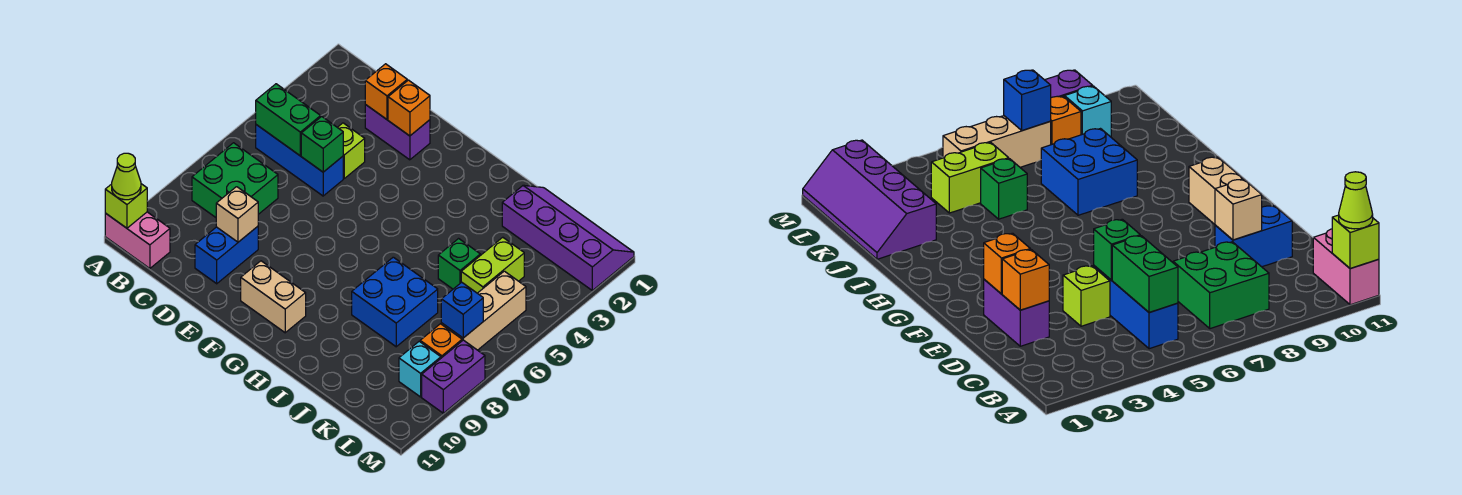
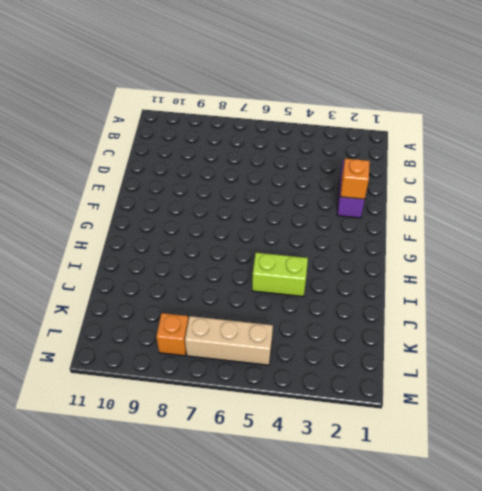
lime 1x2 brick [252,253,308,297] -> lime 1x2 brick moved to [461,237,524,293]
none -> pink 1x2 brick [105,212,170,269]
none -> blue 1x3 brick [256,125,343,196]
none -> green 2x2 brick [192,143,278,217]

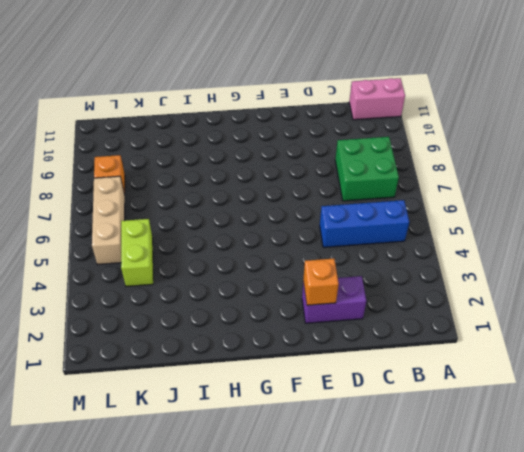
none -> lime 1x1 brick [337,123,365,178]
none -> blue 1x2 brick [195,226,258,284]
none -> tan 1x2 brick [241,261,306,333]

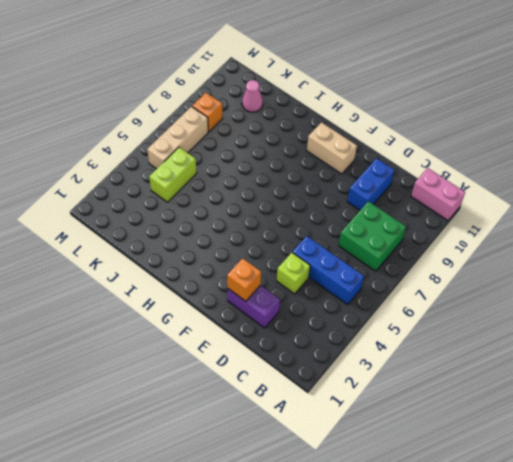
pink 1x1 cone [242,80,263,112] -> none
none -> blue 2x2 brick [352,257,438,347]
none -> purple 2x4 slope [502,185,634,290]
none -> green 1x1 brick [438,239,480,289]

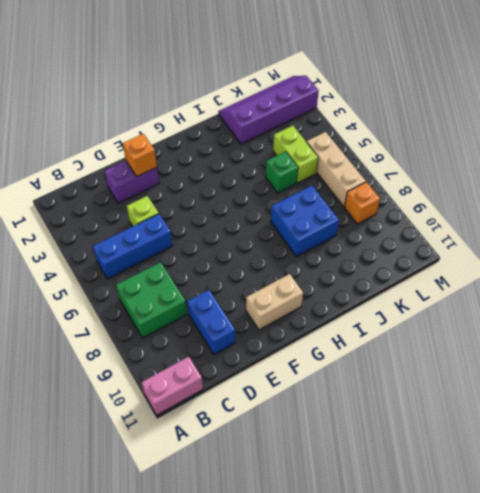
none -> cyan 1x1 brick [399,341,441,397]
none -> purple 1x2 brick [422,340,485,413]
none -> lime 1x1 brick [105,184,147,228]

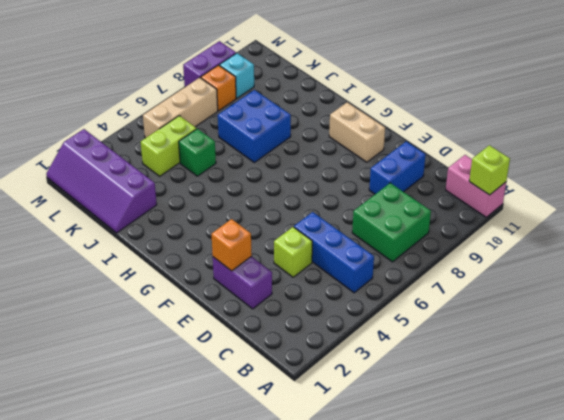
none -> green 1x2 brick [256,84,321,156]
none -> orange 1x1 brick [365,64,407,119]
none -> green 1x1 brick [301,116,343,172]

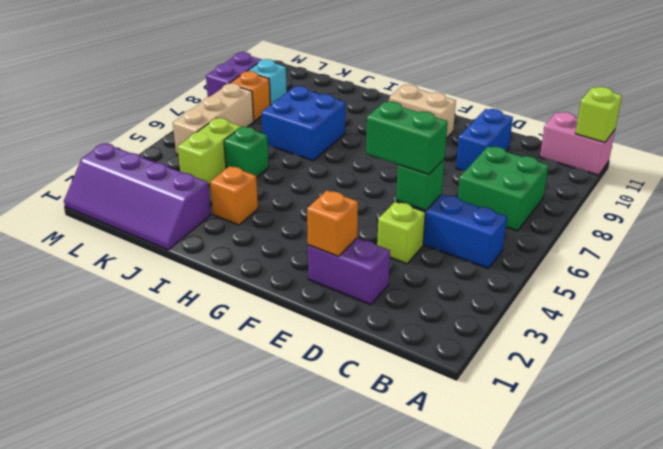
green 1x2 brick [366,102,448,175] -> green 1x2 brick moved to [256,84,321,156]
orange 1x1 brick [210,166,258,225] -> orange 1x1 brick moved to [365,64,407,119]
none -> tan 1x1 brick [216,187,258,242]
none -> blue 1x1 brick [441,282,483,338]
none -> lime 1x1 cone [112,153,141,200]

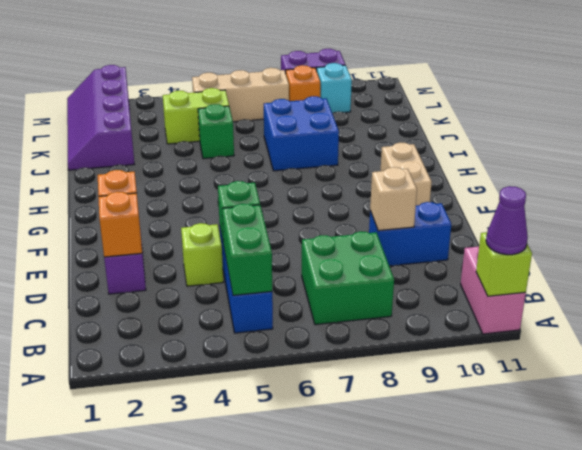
purple 1x1 cone [486,186,528,255] -> lime 1x1 cone [112,153,141,200]
none -> blue 1x1 brick [441,282,483,338]

